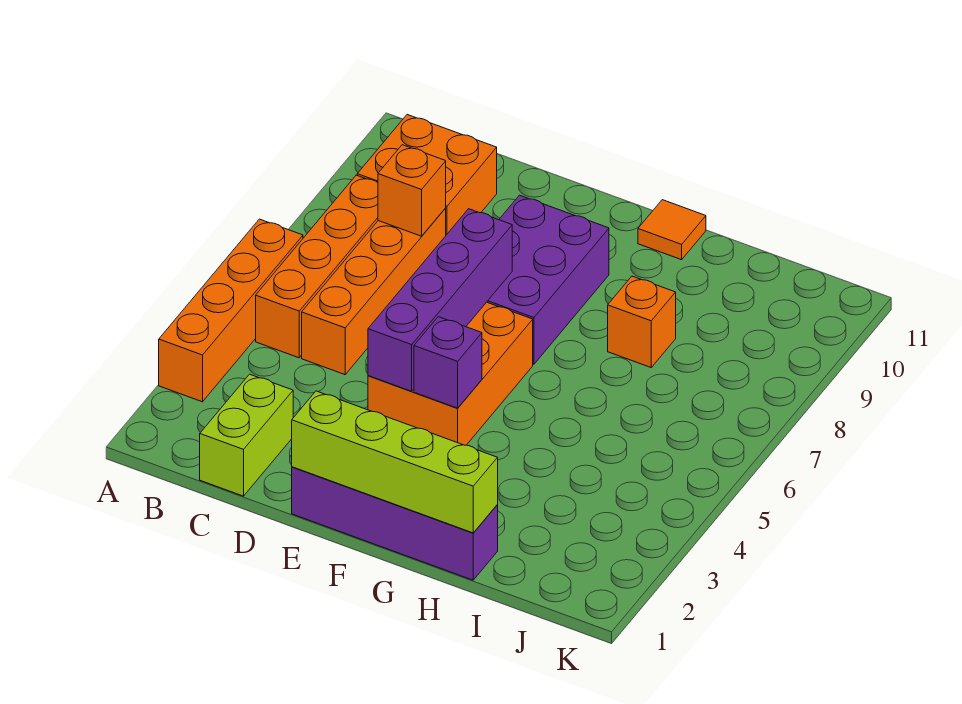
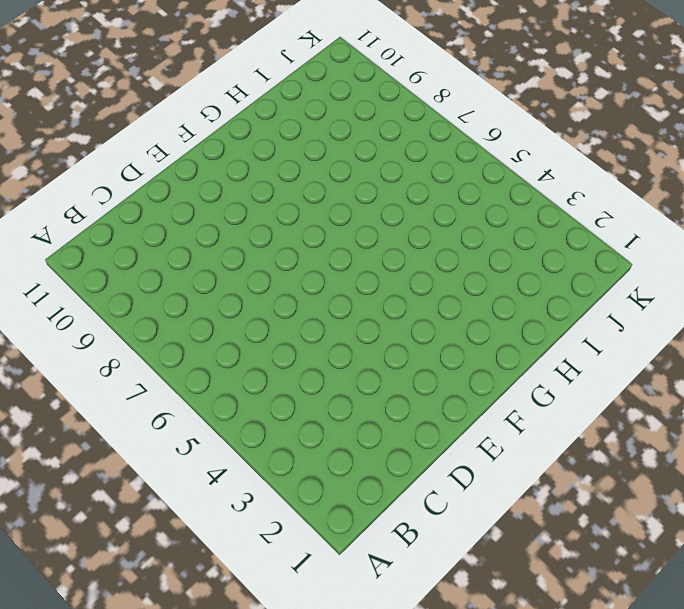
none -> orange 1x4 brick [159,219,303,402]
none -> orange 1x4 brick [256,175,378,358]
none -> orange 2x2 brick [357,115,497,235]

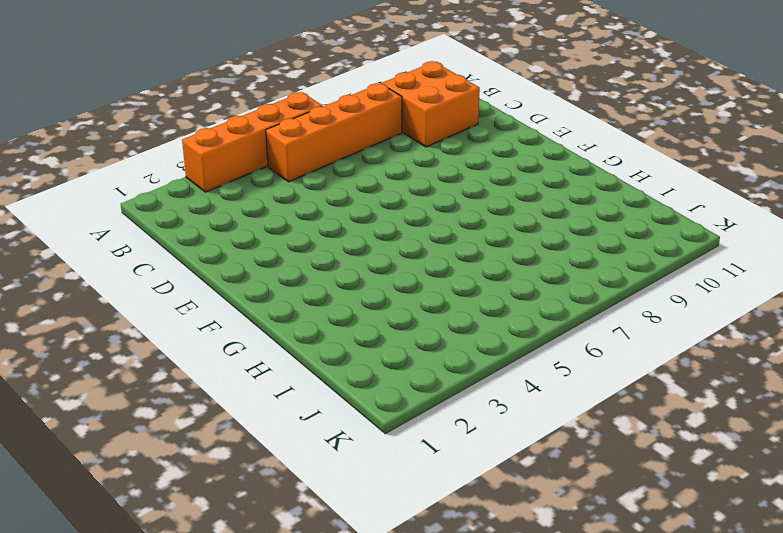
none -> lime 1x2 brick [200,374,293,496]
none -> orange 1x4 brick [302,208,446,375]
none -> purple 1x4 brick [292,467,498,580]

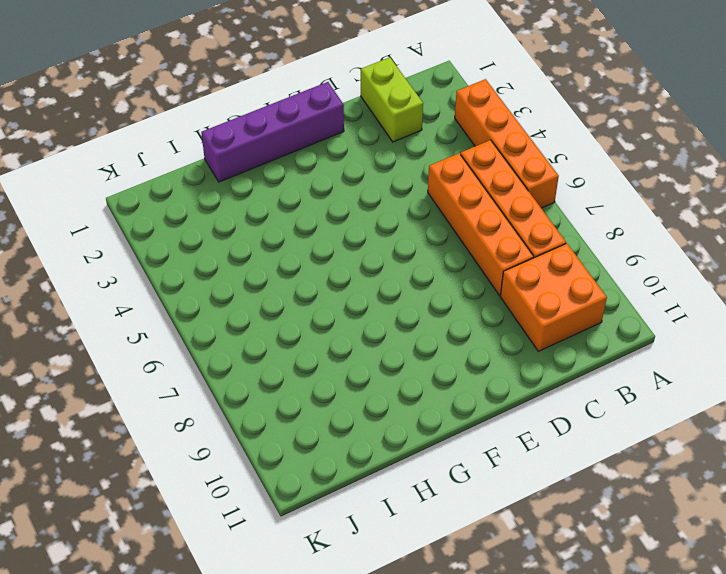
none -> orange 2x3 brick [368,302,533,445]
none -> purple 2x3 brick [487,195,609,364]
none -> orange 1x1 tile [638,200,706,260]

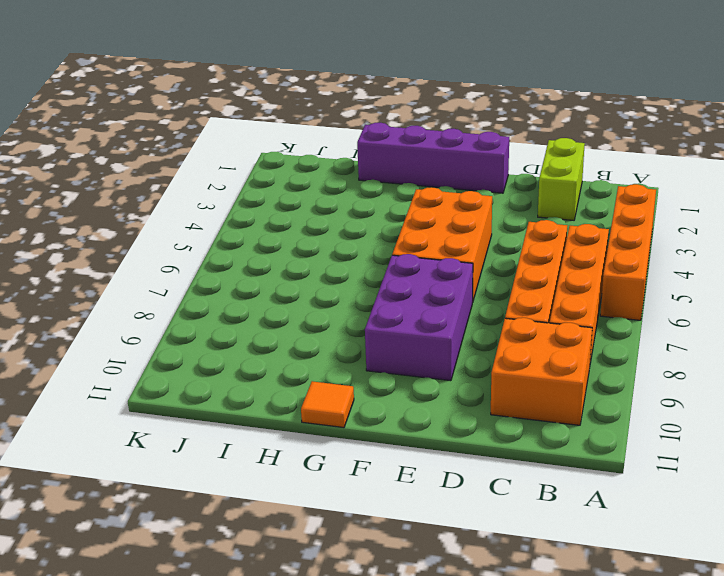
none -> orange 1x1 brick [608,276,676,367]
none -> orange 1x1 brick [378,145,446,236]
none -> lime 1x4 brick [292,391,498,533]

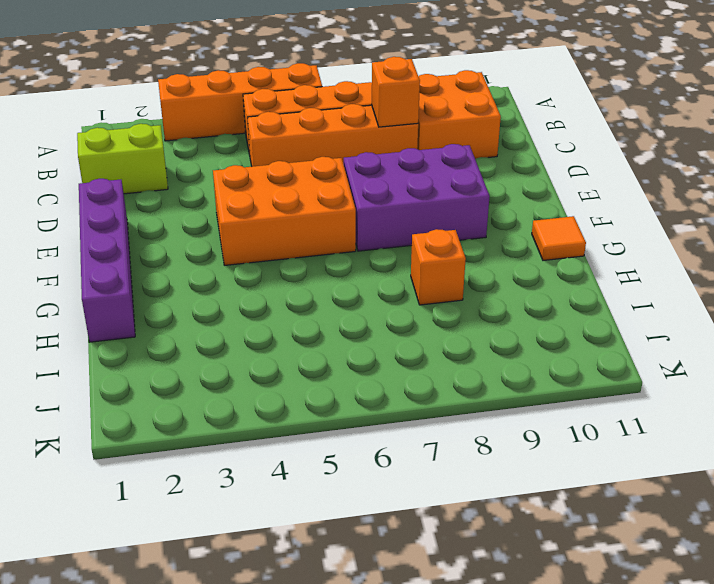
none -> lime 1x4 brick [292,391,498,533]
none -> purple 1x4 brick [368,209,512,391]
none -> purple 1x1 brick [414,317,482,408]

